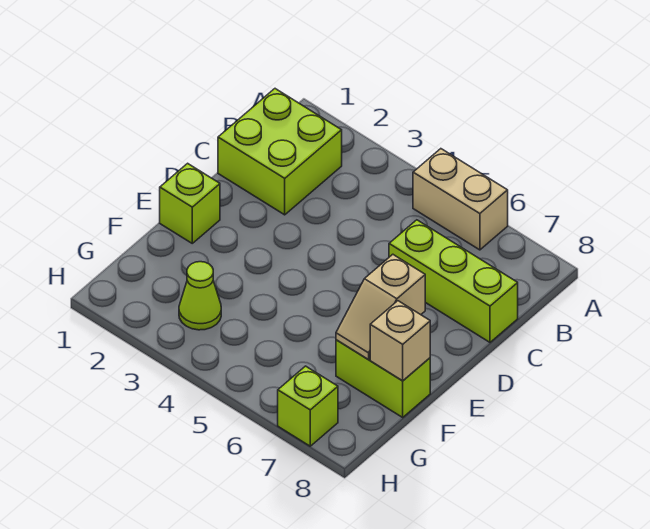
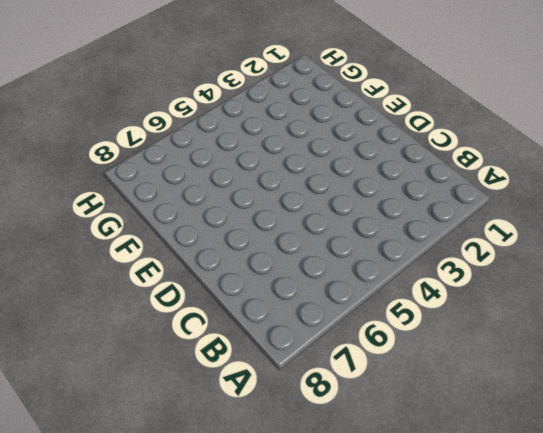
none -> tan 1x2 brick [413,149,508,250]
none -> lime 2x2 brick [218,89,342,215]

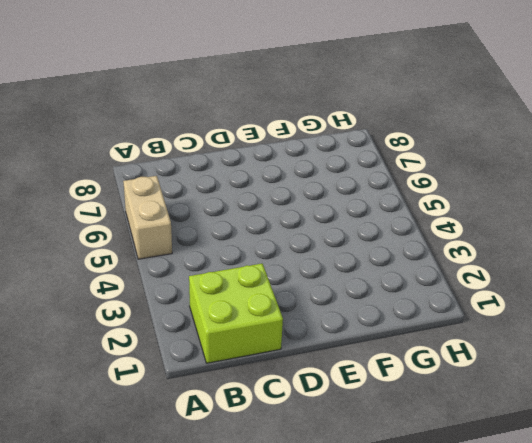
none -> lime 1x3 brick [389,220,518,342]
none -> lime 1x1 brick [160,163,220,243]

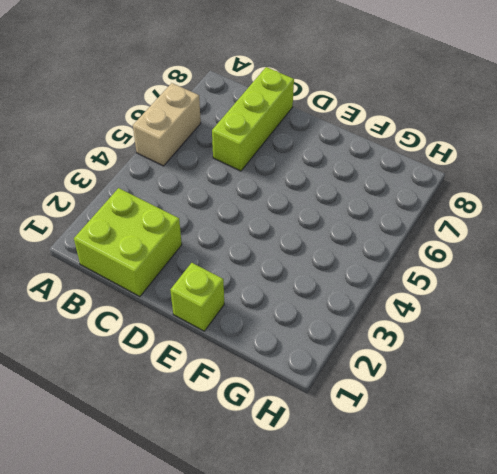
none -> lime 1x2 brick [336,340,430,417]
none -> lime 1x1 cone [179,262,221,330]

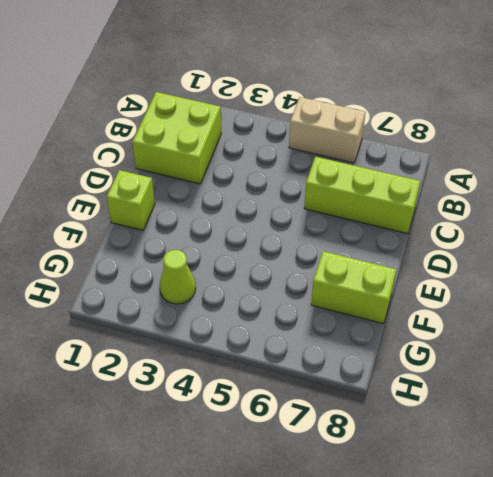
none -> lime 1x1 brick [278,366,338,446]
none -> tan 1x2 slope [336,254,425,359]

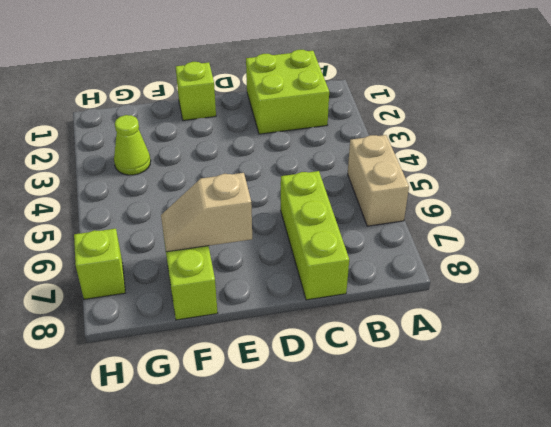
none -> tan 1x1 brick [370,301,430,381]

